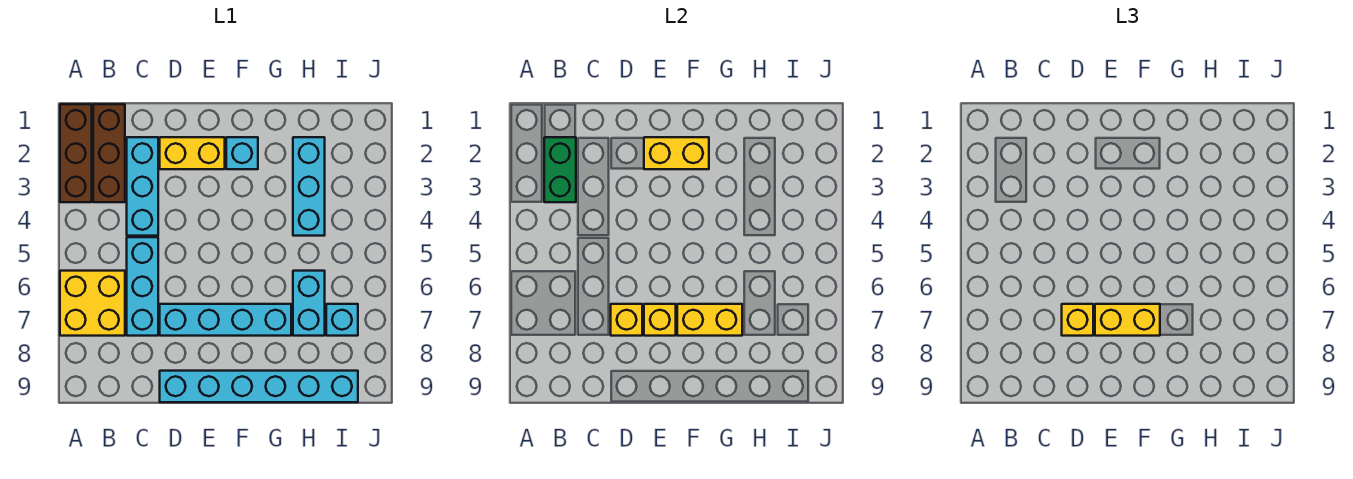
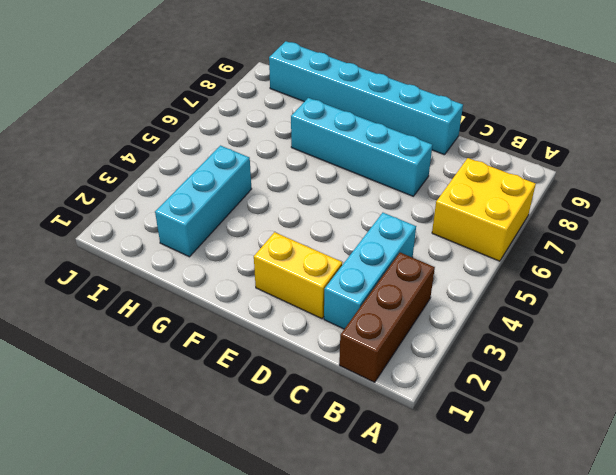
none -> brown 1x3 brick [60,104,92,202]
none -> cyan 1x3 brick [127,237,158,336]
none -> cyan 1x1 brick [226,137,258,169]

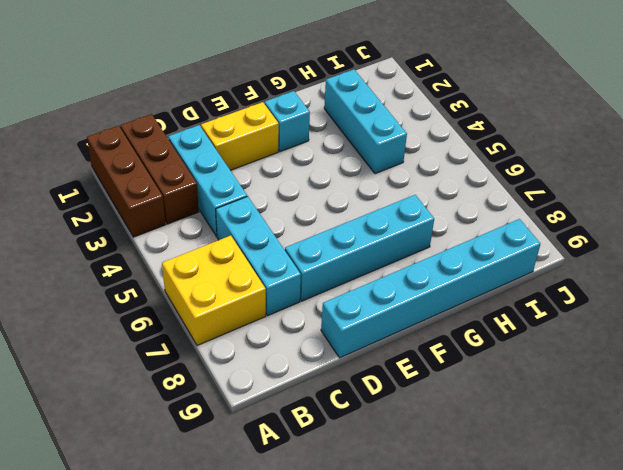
none -> cyan 1x2 brick [293,271,325,336]
none -> cyan 1x1 brick [326,304,358,336]
none -> green 1x2 brick [544,137,576,202]

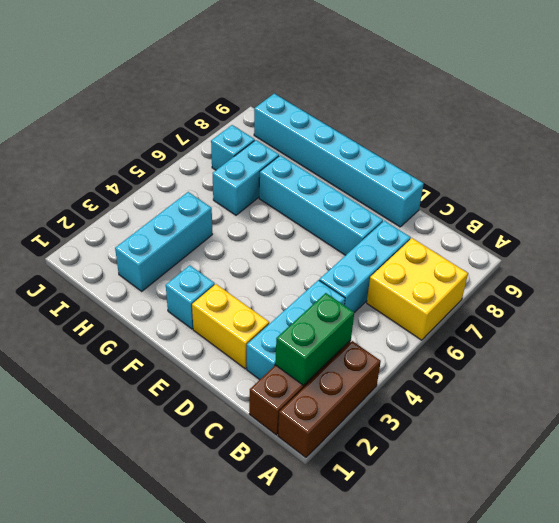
none -> yellow 1x1 brick [611,304,642,336]
none -> yellow 1x2 brick [644,137,709,169]
none -> yellow 1x1 brick [644,304,676,336]

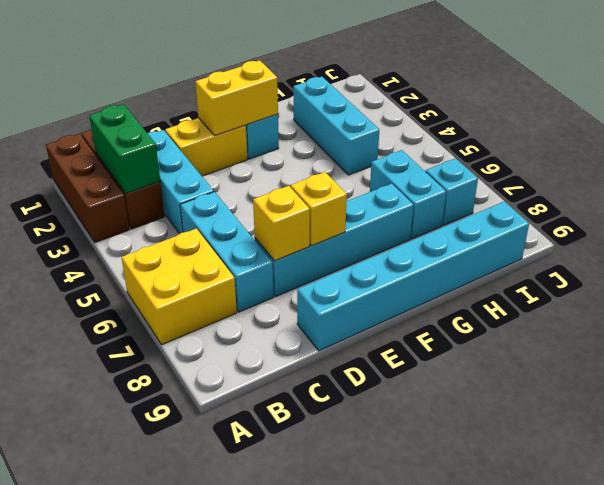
none -> yellow 1x2 brick [677,304,742,336]
none -> yellow 1x1 brick [1062,304,1093,336]
none -> yellow 1x2 brick [1095,304,1160,336]

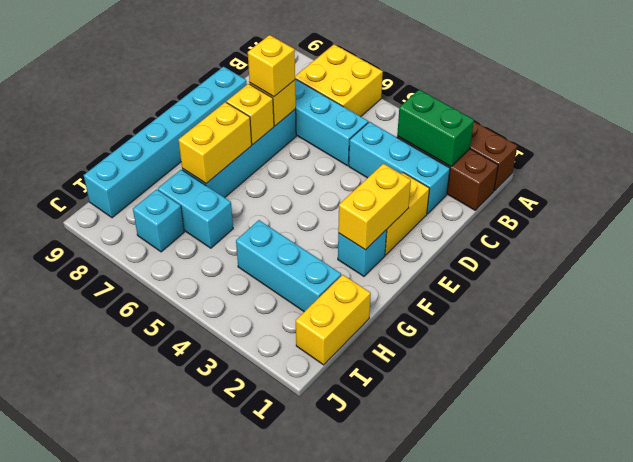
yellow 1x2 brick [296,275,371,365] -> yellow 1x2 brick moved to [1095,304,1160,336]

